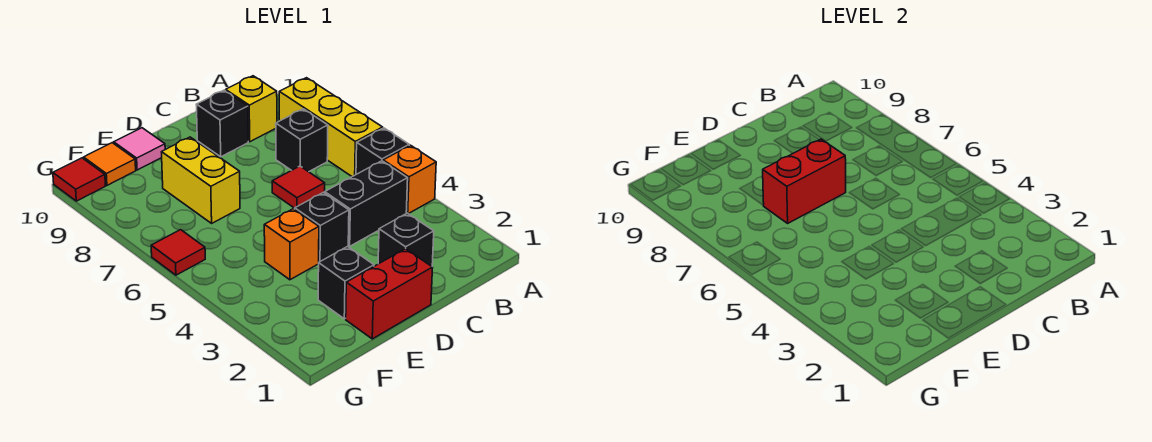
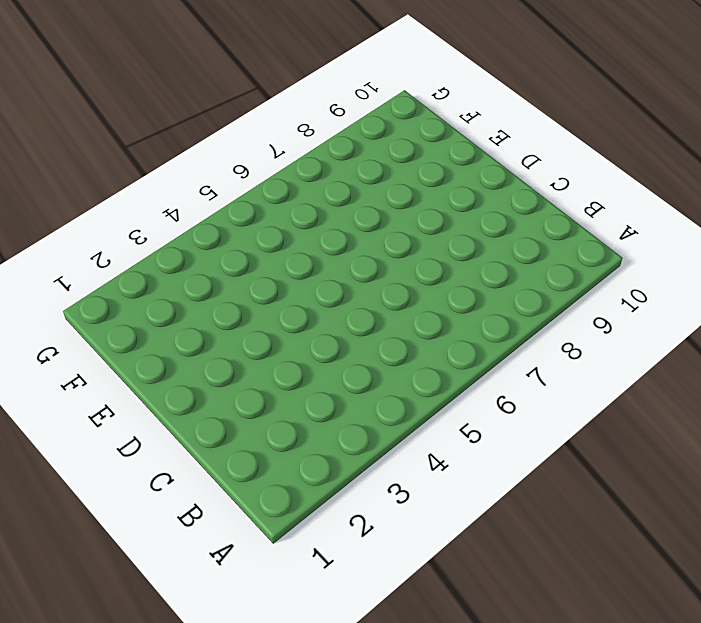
none -> orange 1x1 brick [383,145,436,214]
none -> black 1x1 brick [356,128,409,174]
none -> yellow 1x3 brick [279,78,383,177]

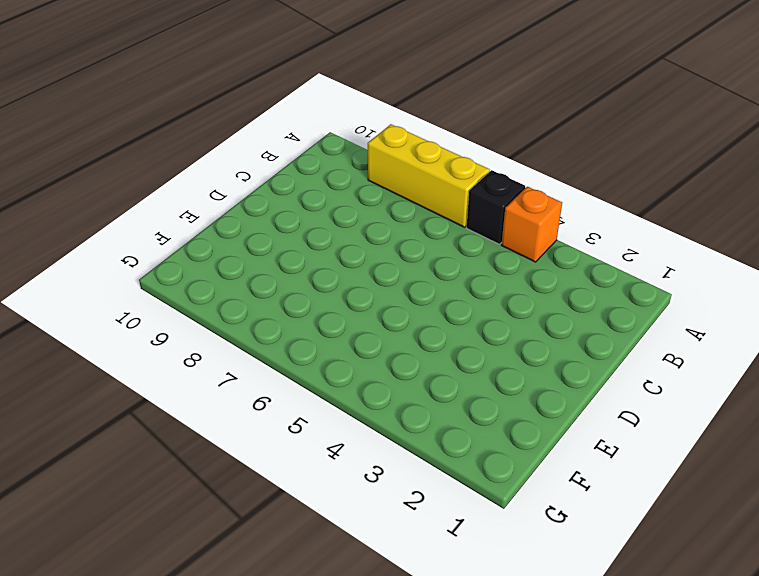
none -> black 1x2 brick [325,161,408,246]
none -> black 1x1 brick [276,109,328,172]
none -> yellow 1x1 brick [226,76,277,142]

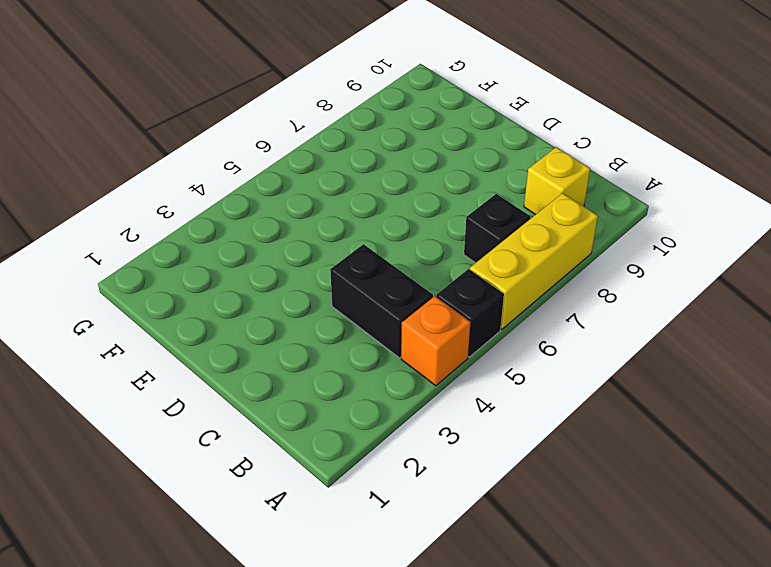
none -> black 1x1 brick [378,213,434,266]
none -> red 1x1 tile [272,166,325,208]
none -> black 1x1 brick [196,90,248,157]

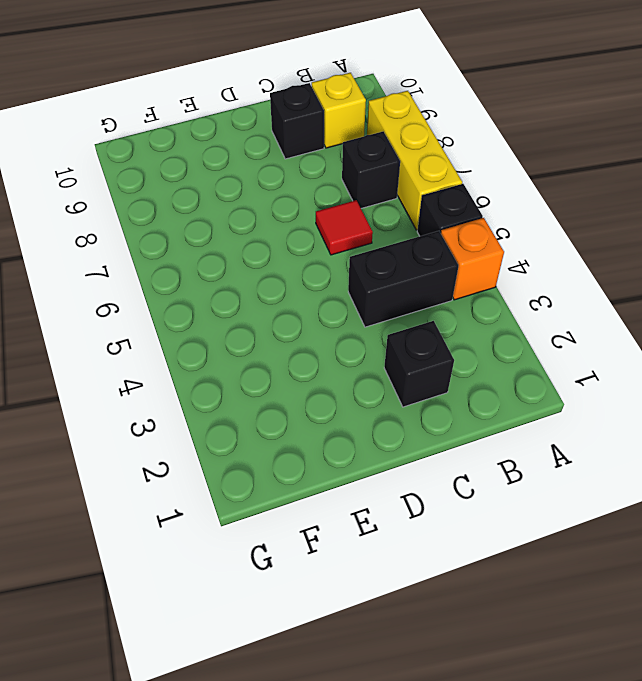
none -> red 1x2 brick [346,249,433,339]
none -> black 1x1 brick [295,193,349,262]
none -> black 1x1 brick [318,247,374,319]

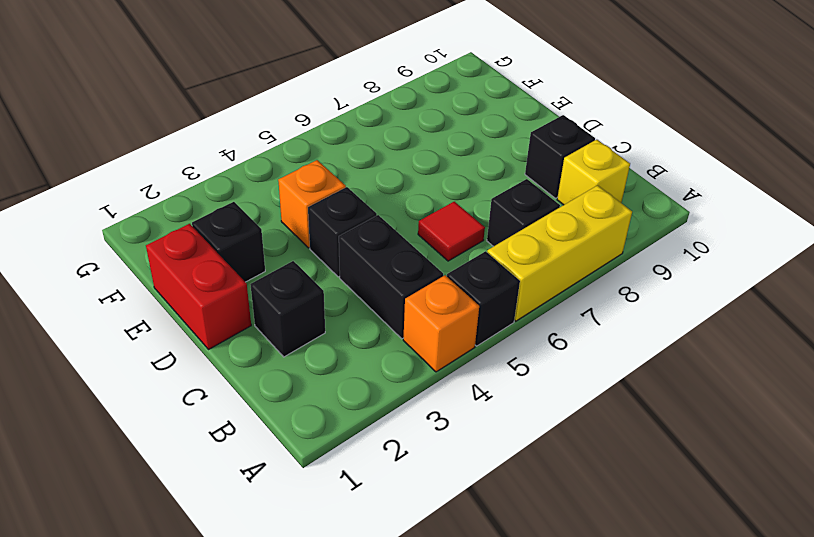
none -> yellow 1x2 brick [162,137,240,223]
none -> pink 1x1 tile [114,128,165,170]
none -> orange 1x1 tile [84,143,136,185]

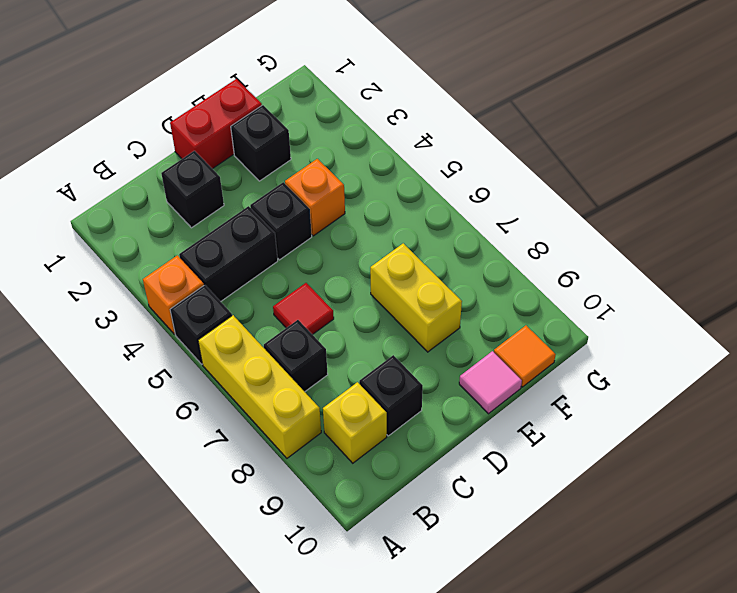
none -> red 1x1 tile [151,230,205,275]
none -> red 1x1 tile [53,158,105,201]
none -> red 1x2 brick [762,139,846,223]

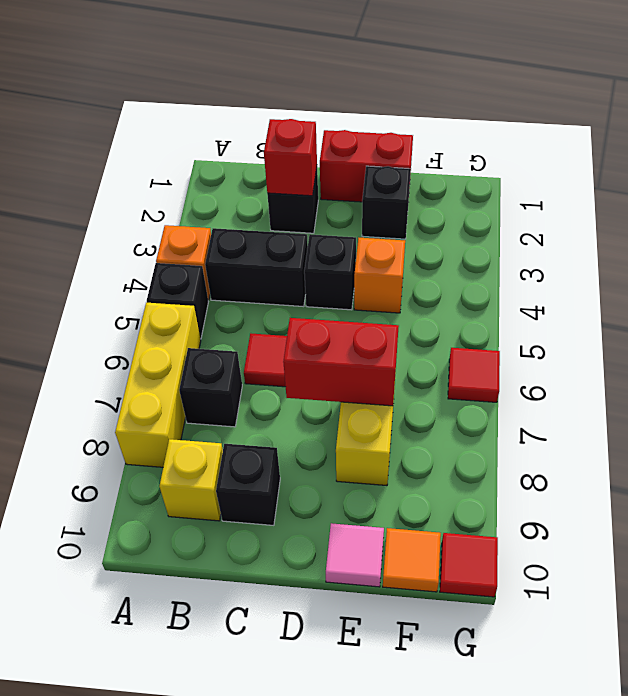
red 1x1 brick [264,119,317,196] -> none

